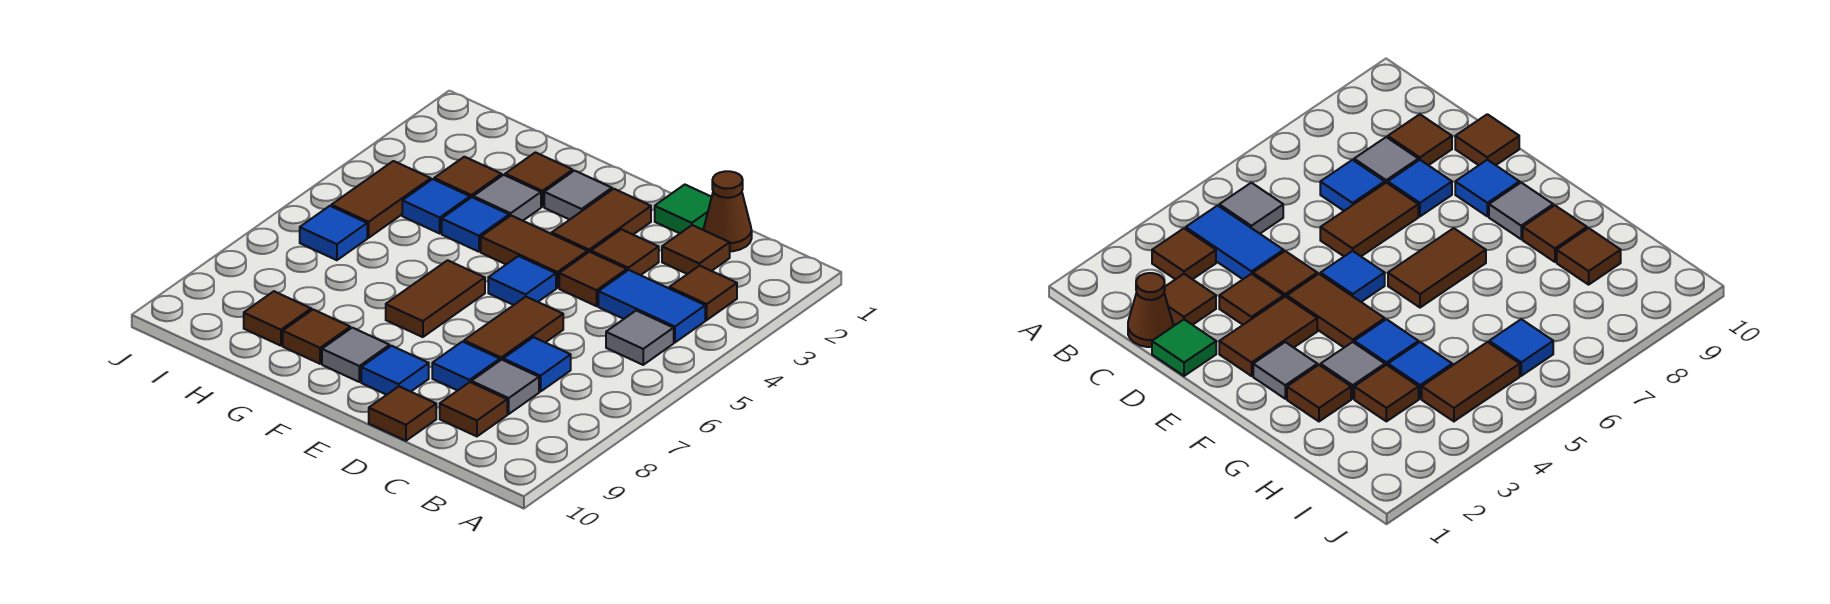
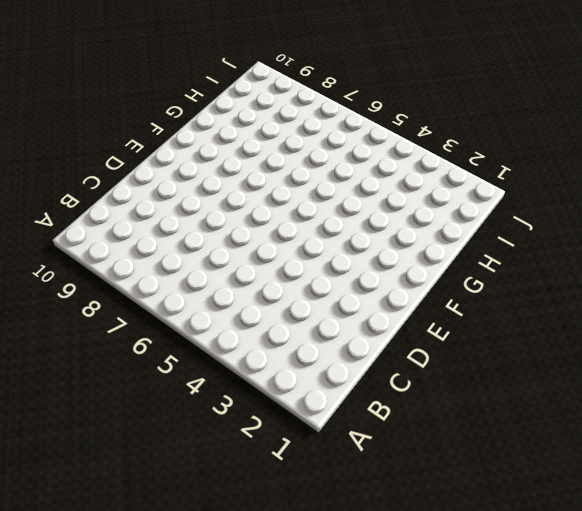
none -> brown 1x1 tile [669,266,737,320]
none -> blue 1x2 tile [598,270,705,342]
none -> grey 1x1 tile [606,311,674,365]
none -> brown 1x1 cone [704,171,752,251]

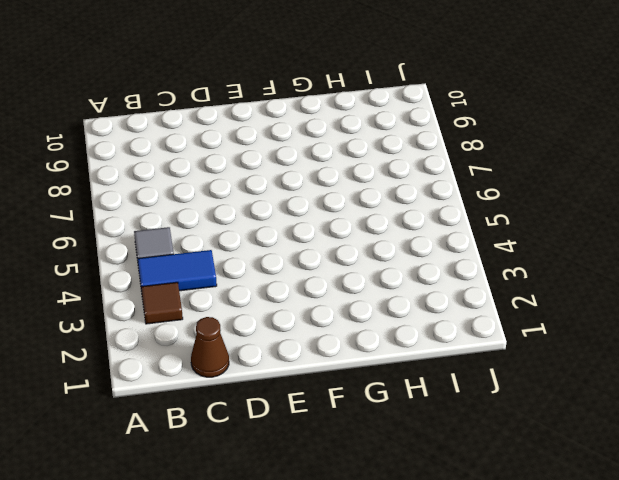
none -> brown 1x1 tile [662,225,730,274]
none -> blue 1x1 tile [503,337,571,392]
none -> grey 1x1 tile [471,360,539,414]
none -> brown 1x1 tile [440,382,507,436]

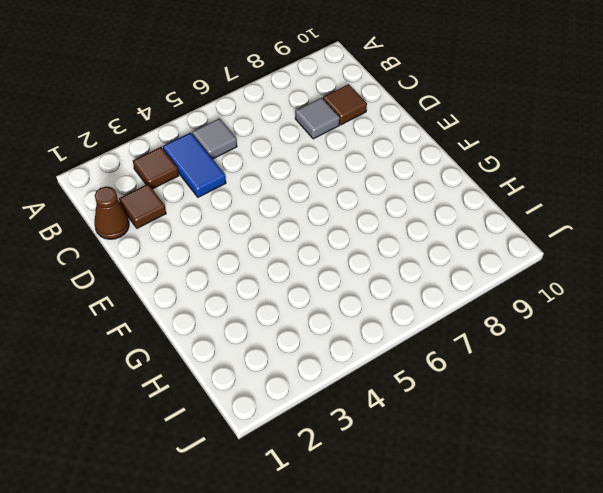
none -> blue 1x1 tile [503,337,571,392]
none -> green 1x1 tile [655,185,712,233]
none -> brown 1x1 tile [591,229,659,275]
none -> brown 1x1 tile [559,252,627,306]

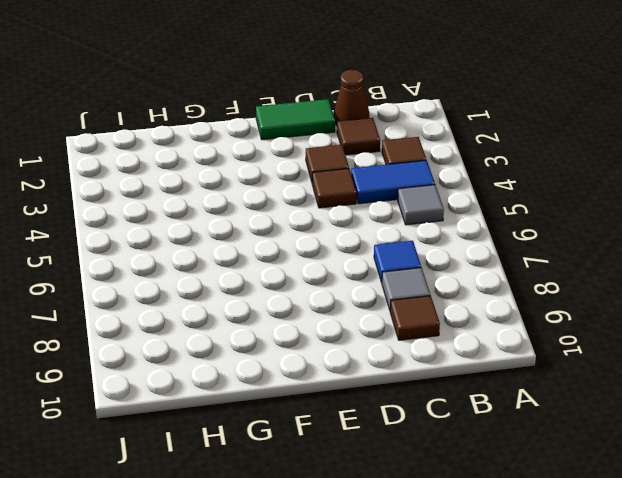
green 1x2 tile [256,99,335,140] -> green 1x1 tile [655,185,712,233]
none -> brown 1x2 tile [464,297,563,360]
none -> blue 1x1 tile [432,342,500,391]
none -> brown 1x1 tile [369,387,436,441]
none -> brown 1x2 tile [552,189,651,252]

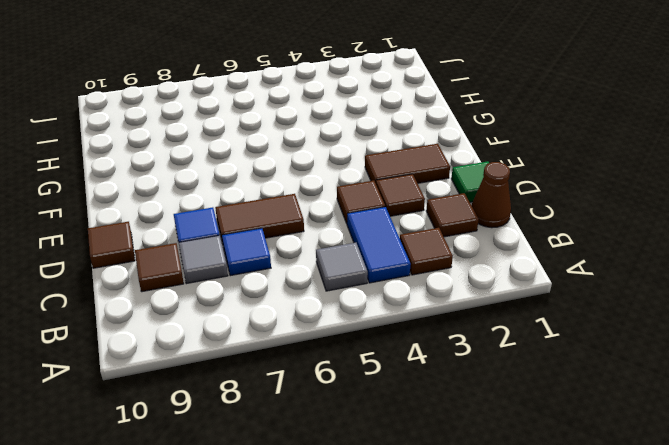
none -> brown 1x2 tile [481,216,588,288]
none -> blue 1x1 tile [488,256,556,305]
none -> blue 1x1 tile [361,346,429,395]
none -> grey 1x1 tile [544,171,612,220]

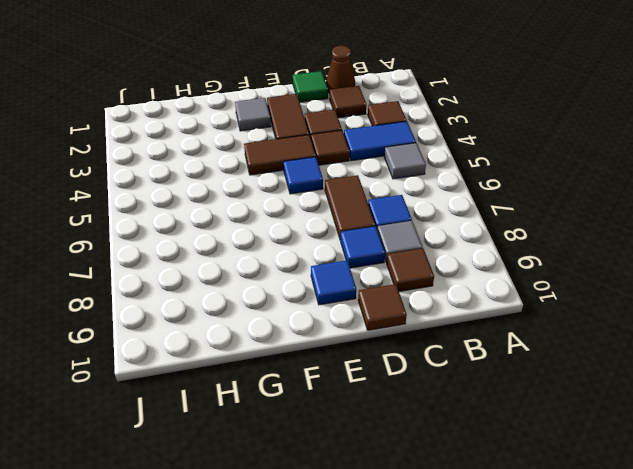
none -> brown 1x2 tile [386,260,485,337]
none -> grey 1x1 tile [322,328,390,382]
none -> brown 1x1 tile [505,152,573,207]
none -> grey 1x1 tile [473,175,541,221]

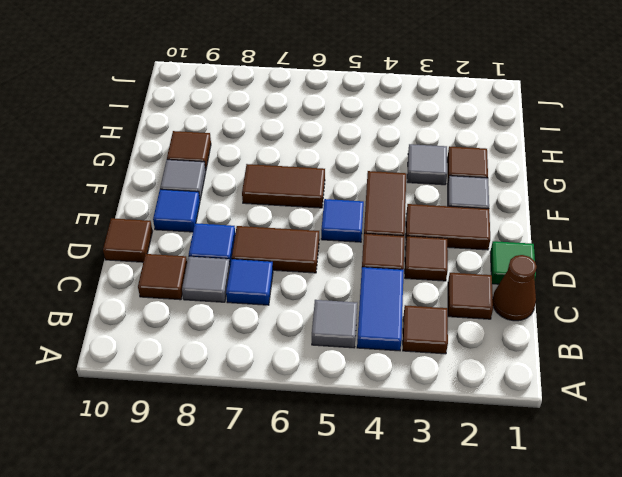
none -> blue 1x1 tile [442,197,509,252]
none -> brown 1x1 tile [434,157,502,198]
none -> blue 1x1 tile [402,179,470,233]
none -> brown 1x1 tile [244,291,311,346]

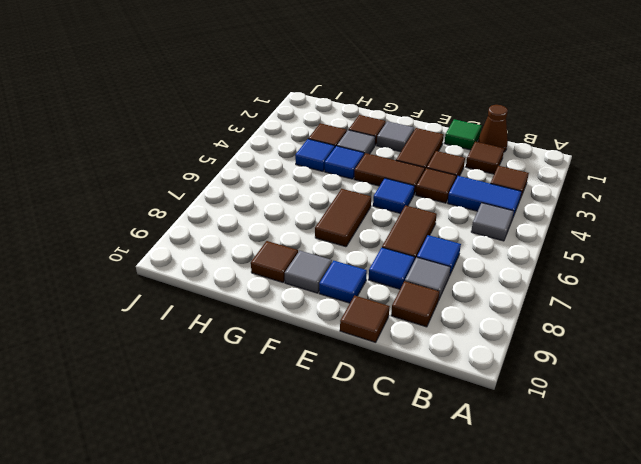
none -> brown 1x1 tile [244,291,311,346]
none -> brown 1x2 tile [331,161,431,238]
none -> blue 1x1 tile [300,206,367,260]

